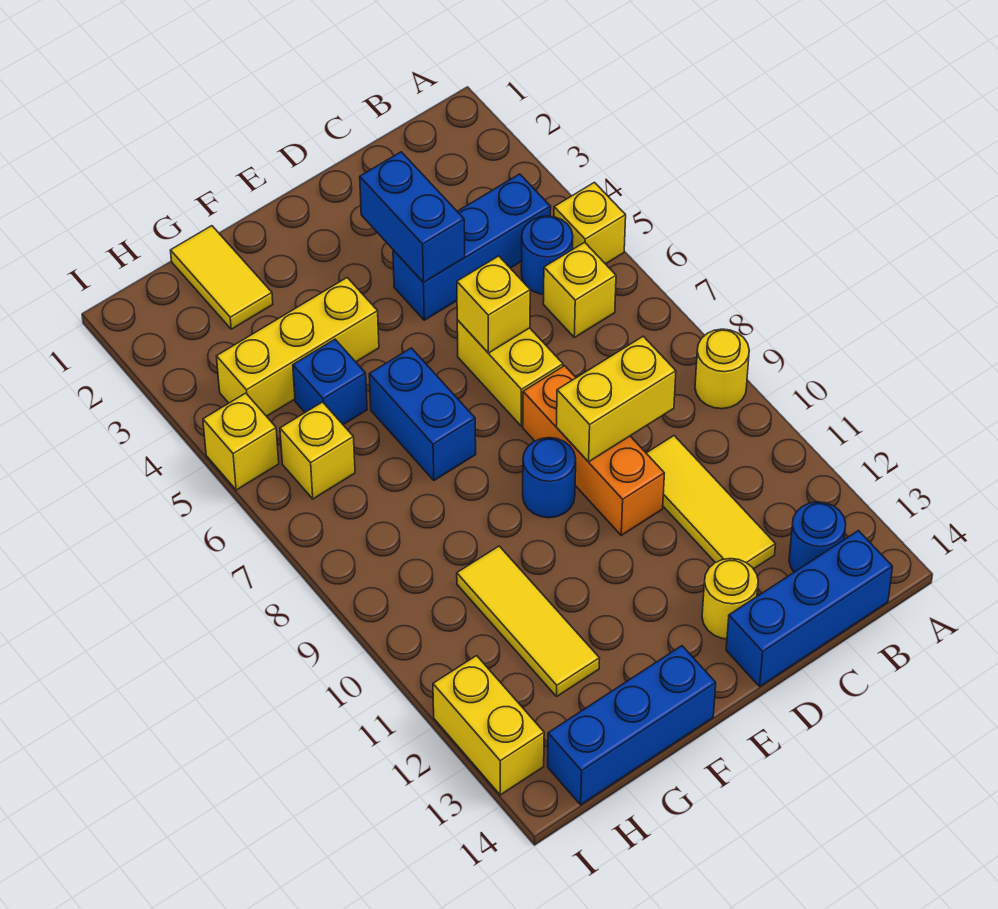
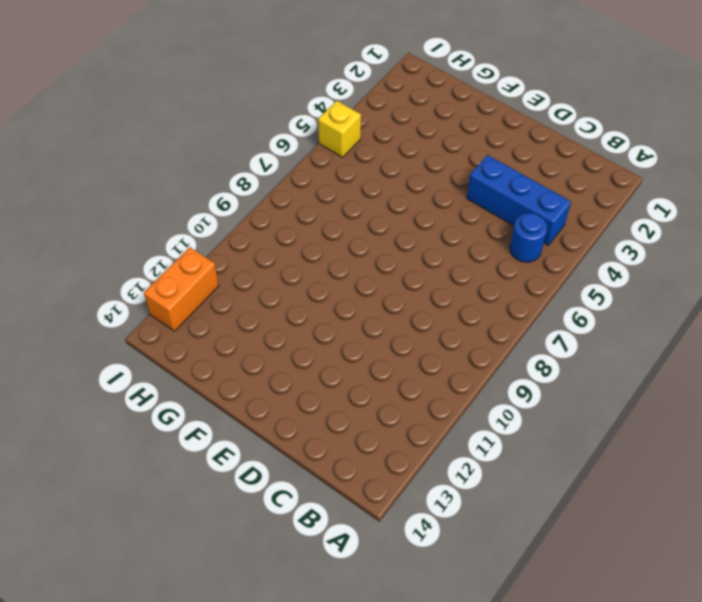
orange 1x2 brick [144,247,219,331] -> yellow 1x2 brick [433,656,544,795]
none -> yellow 1x1 brick [554,182,626,264]
none -> yellow 1x1 round brick [695,329,749,409]
none -> yellow 1x1 brick [543,242,616,337]

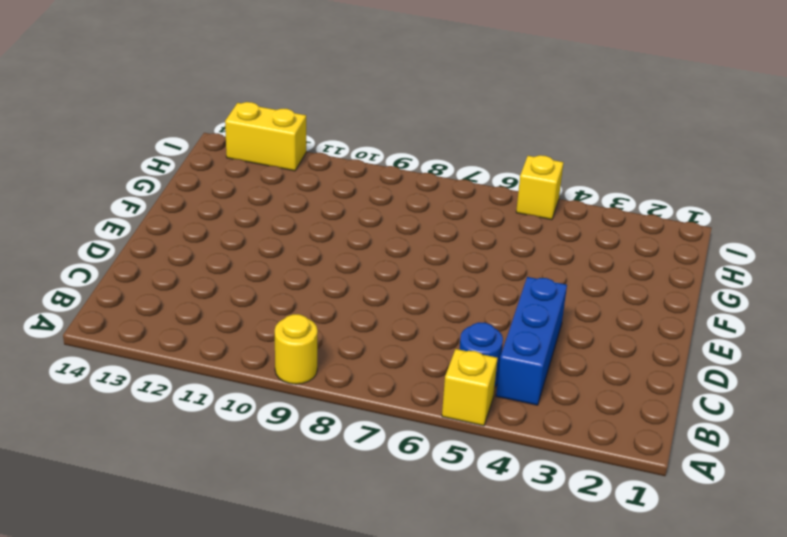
none -> yellow 1x1 brick [543,242,616,337]
none -> blue 1x1 round brick [789,502,846,572]
none -> blue 1x3 brick [726,531,892,686]

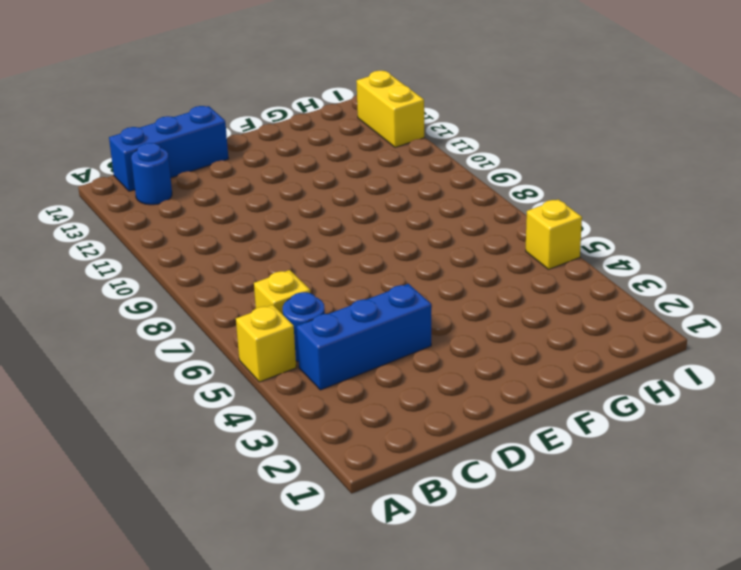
none -> yellow 1x1 round brick [695,329,749,409]
none -> yellow 1x3 tile [646,436,776,569]
none -> yellow 1x2 brick [457,320,563,426]

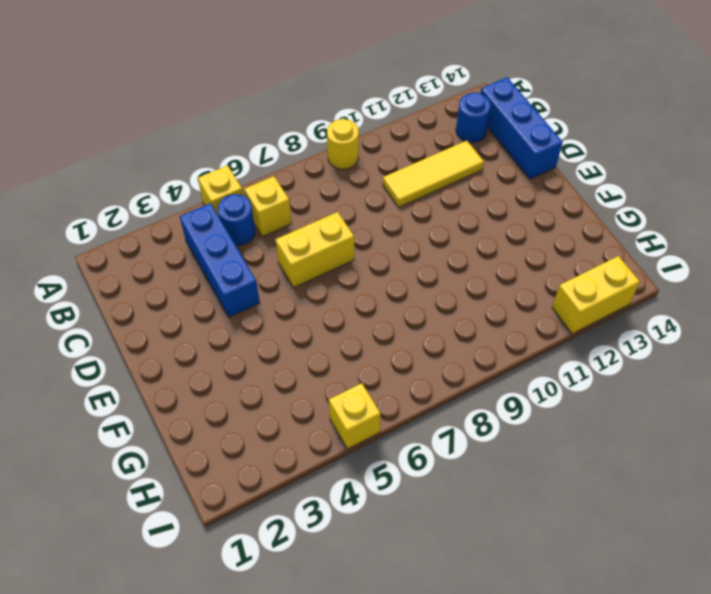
none -> orange 1x3 brick [523,366,664,535]
none -> yellow 1x1 round brick [702,559,758,639]
none -> blue 1x1 round brick [523,438,576,518]

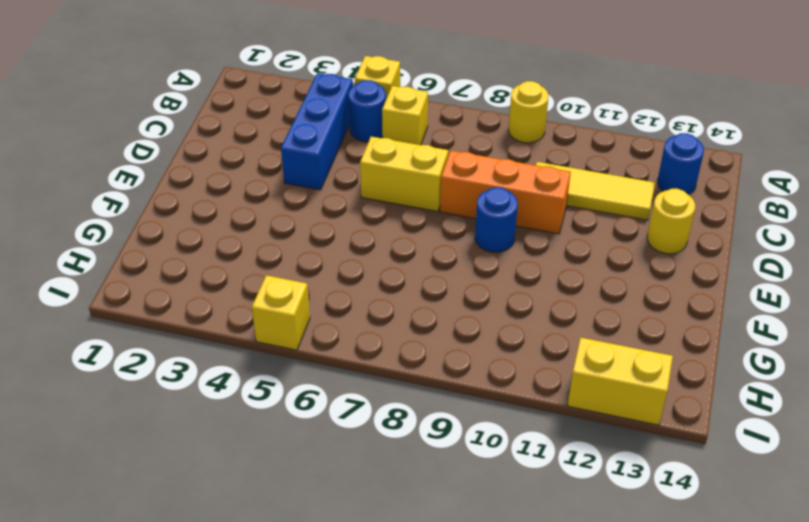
none -> blue 1x3 brick [726,531,892,686]
none -> yellow 1x3 brick [216,278,379,416]
none -> blue 1x2 brick [369,348,476,480]

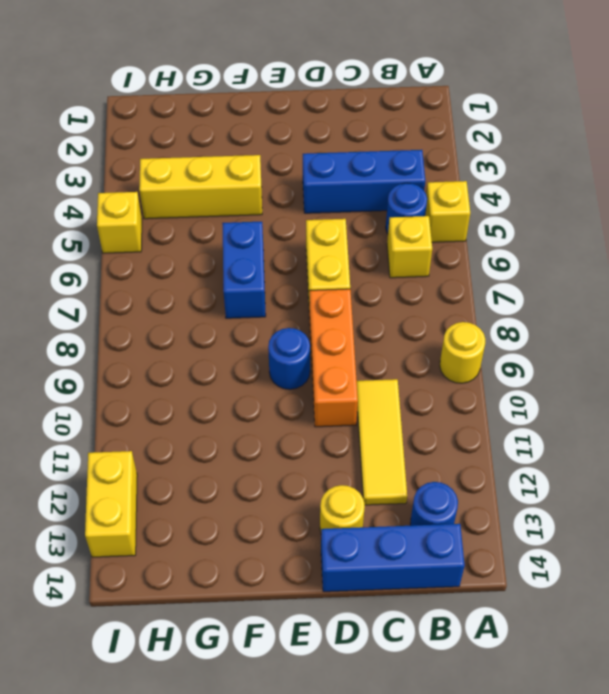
none -> blue 1x3 brick [548,646,716,805]
none -> yellow 1x2 tile [170,226,273,329]
none -> blue 1x1 brick [293,339,367,425]

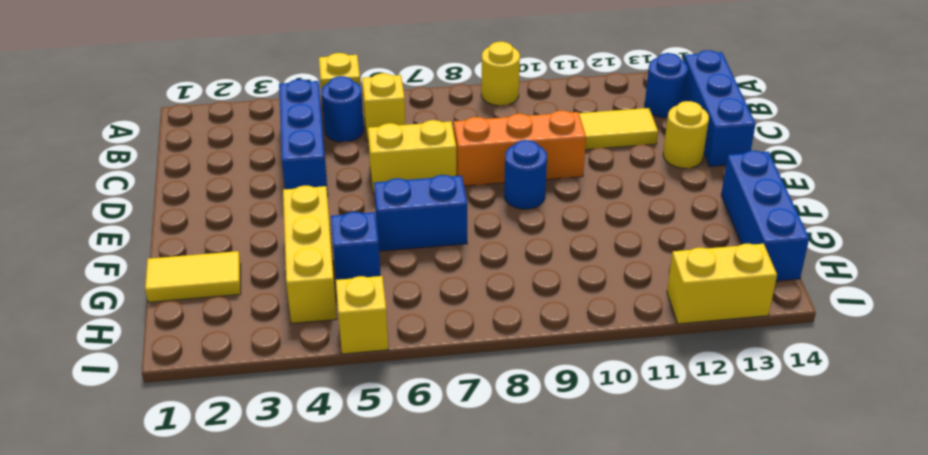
none -> yellow 1x3 tile [457,546,600,696]
none -> yellow 1x1 brick [280,402,355,499]
none -> yellow 1x2 brick [556,336,676,462]

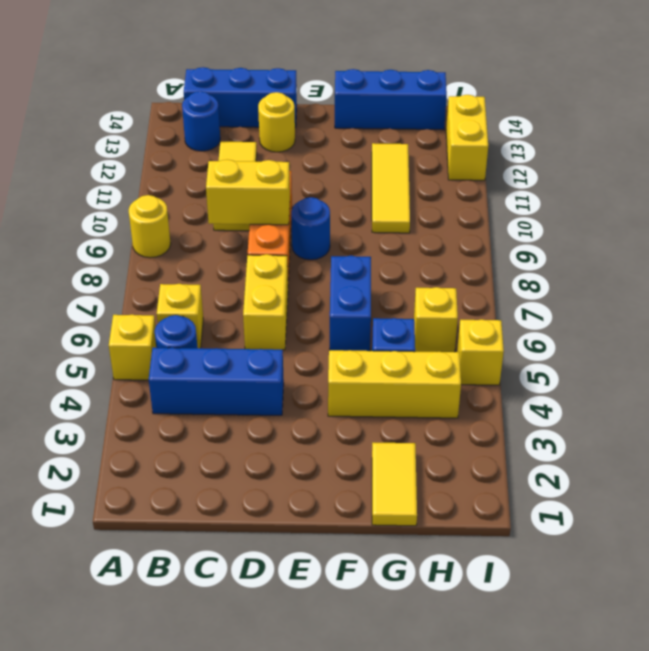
none -> blue 1x2 brick [360,152,465,283]
none -> yellow 1x1 brick [457,256,530,353]

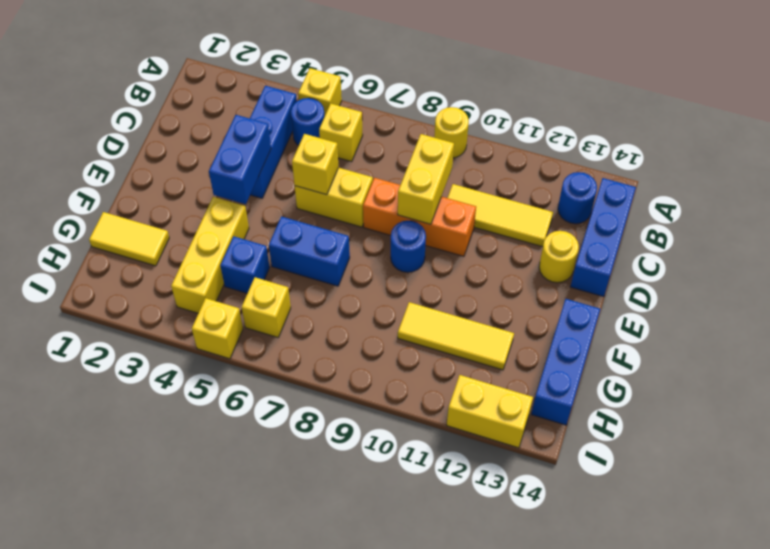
blue 1x2 brick [209,115,271,204] -> blue 1x2 brick turned to [360,152,465,283]

